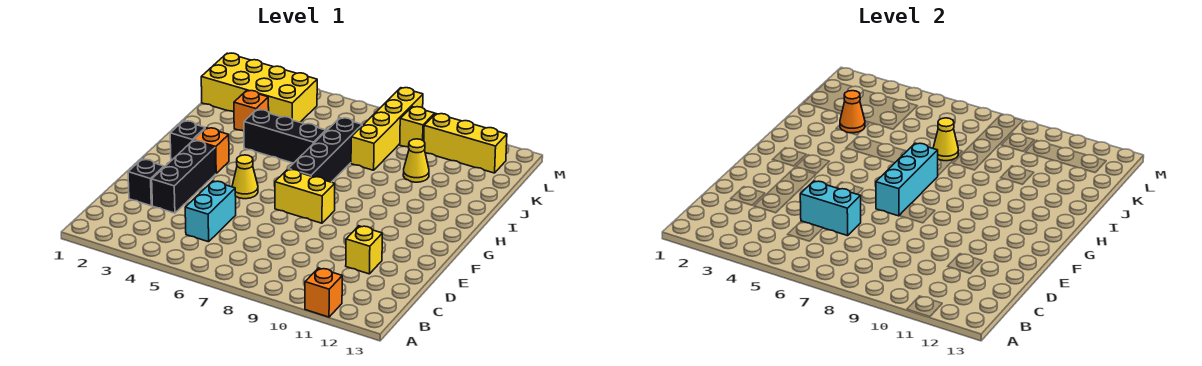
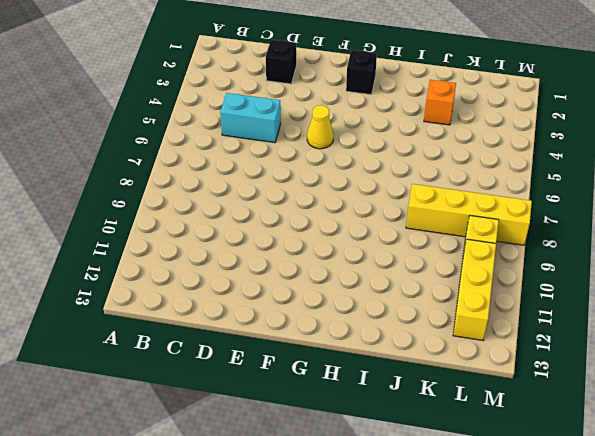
none -> orange 1x1 brick [305,268,342,317]
none -> black 1x3 brick [152,141,216,213]
none -> yellow 1x1 brick [346,226,382,274]

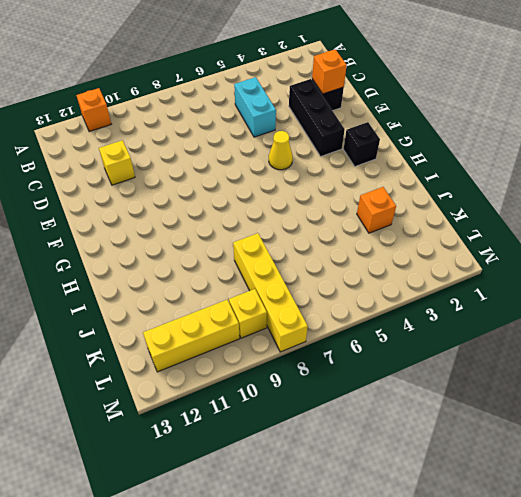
orange 1x1 brick [312,49,347,94] -> orange 1x1 brick moved to [194,128,229,173]
none -> yellow 1x2 brick [275,169,335,223]
none -> black 1x4 brick [289,118,362,182]
none -> black 1x3 brick [244,110,326,163]

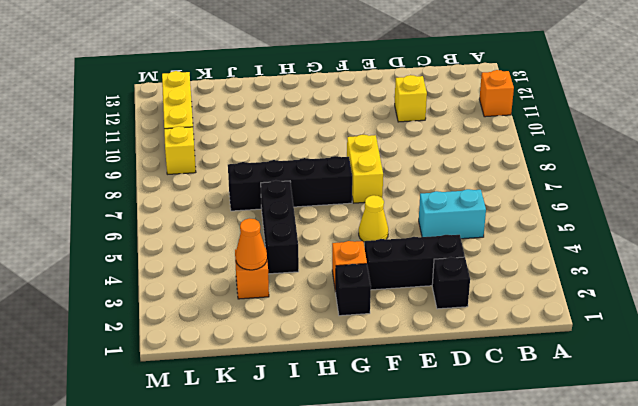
none -> yellow 1x4 brick [351,88,423,170]
none -> yellow 1x1 cone [403,139,429,182]
none -> yellow 2x4 brick [201,53,317,122]

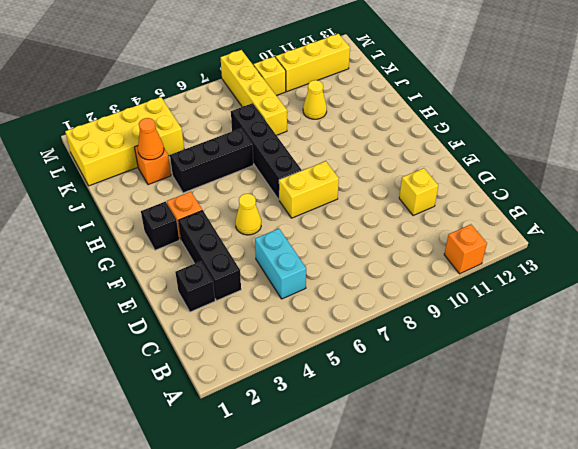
none -> cyan 1x2 brick [800,181,861,236]
none -> cyan 1x3 brick [876,143,938,216]
none -> yellow 1x1 cone [933,118,958,161]

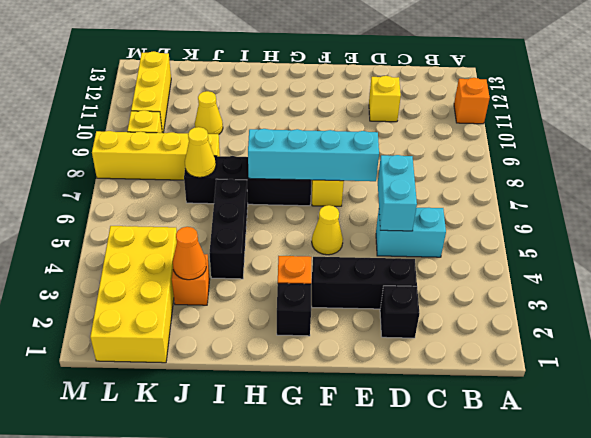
cyan 1x4 brick [248,129,379,181] -> cyan 1x3 brick [876,143,938,216]

